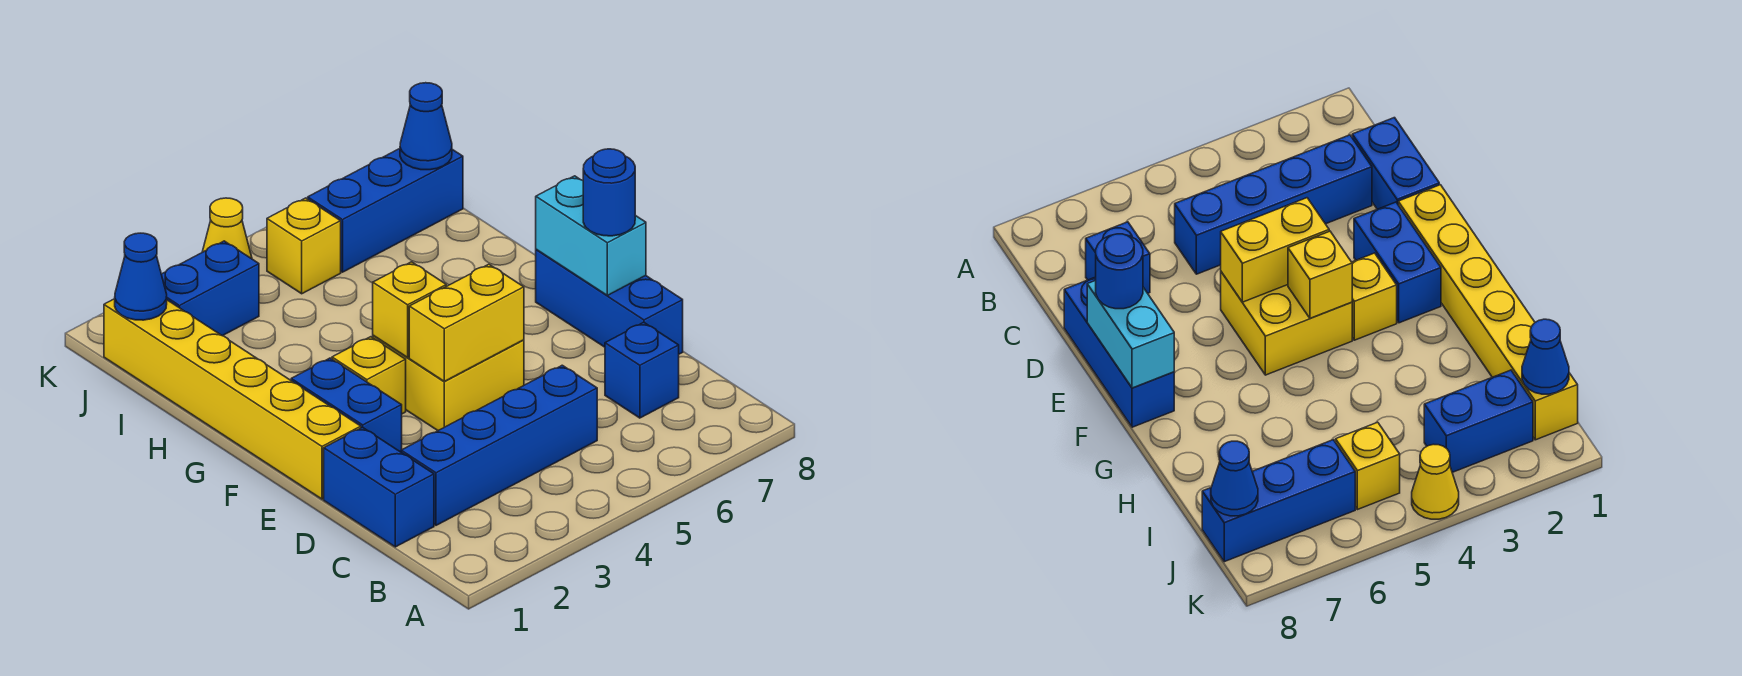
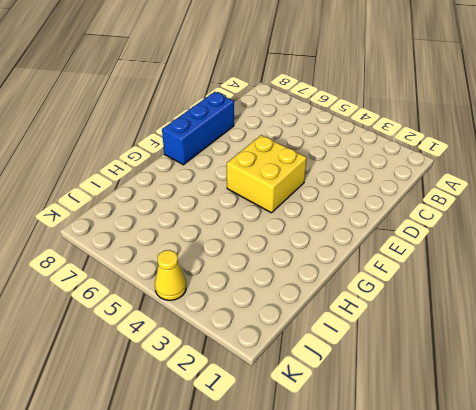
none -> blue 1x2 brick [324,427,434,547]
none -> blue 1x4 brick [401,365,597,525]
none -> blue 1x1 brick [605,322,679,418]

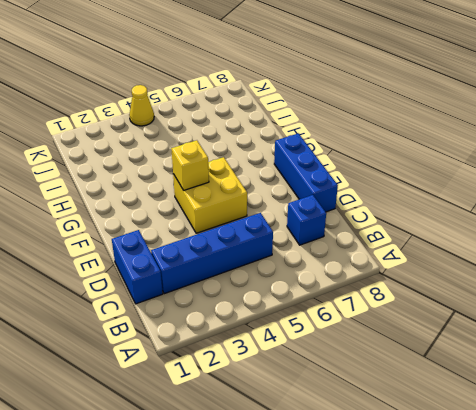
none -> yellow 1x6 brick [104,299,361,499]
none -> blue 1x2 brick [291,358,402,452]
none -> yellow 1x1 brick [332,337,406,414]

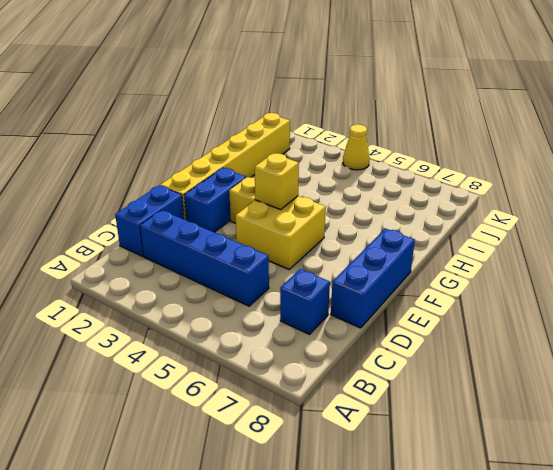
none -> blue 1x2 brick [161,241,259,336]
none -> yellow 1x1 brick [267,198,341,294]
none -> blue 1x3 brick [308,149,463,272]

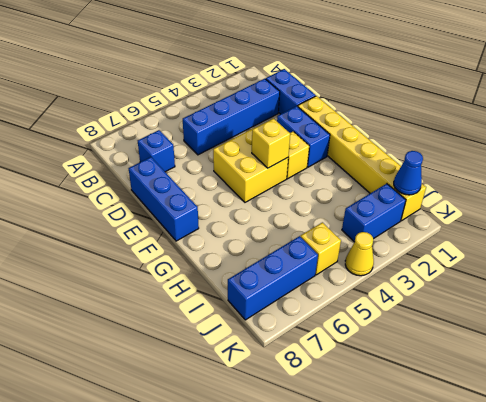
none -> yellow 1x2 brick [409,264,524,381]
none -> cyan 1x2 brick [536,176,646,295]
none -> blue 1x1 cone [400,83,452,170]

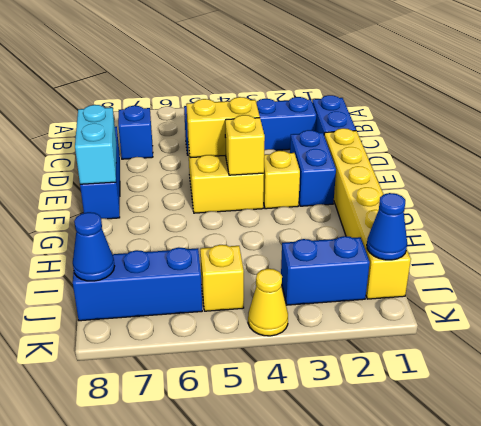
none -> blue 1x1 round brick [583,149,635,236]

